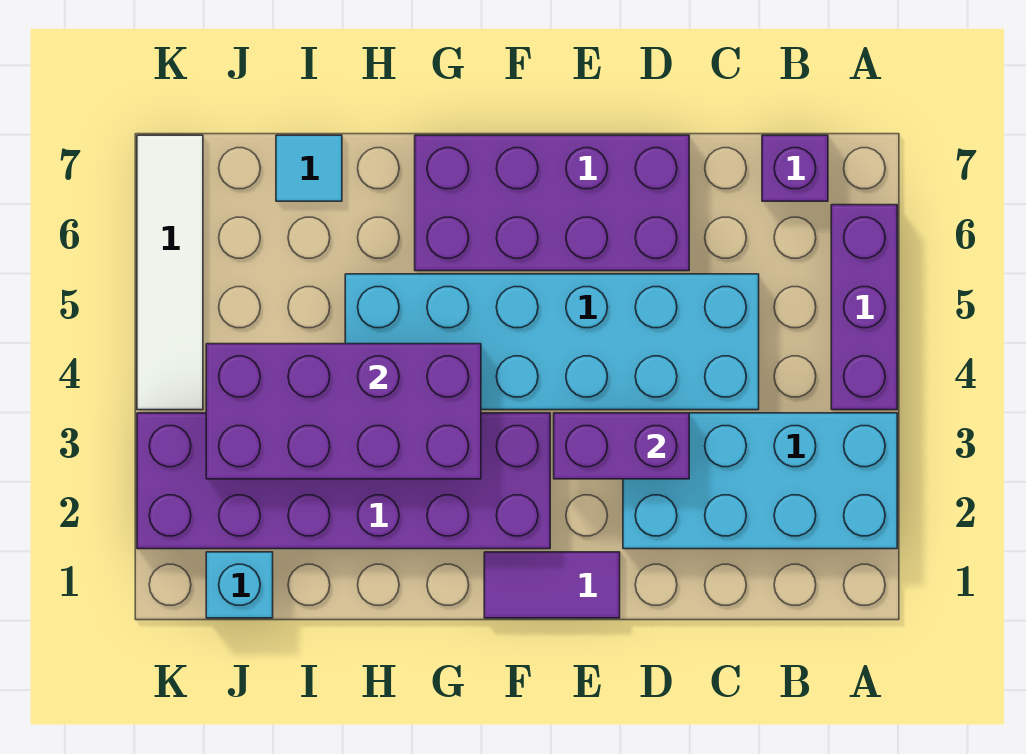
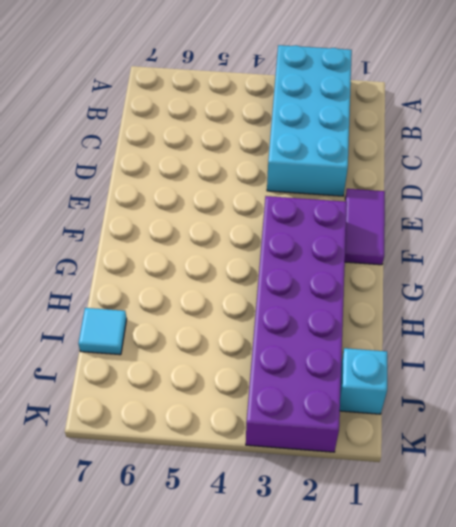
none -> purple 1x3 brick [831,205,897,410]
none -> purple 1x1 brick [762,135,828,201]
none -> cyan 2x6 brick [345,274,759,410]

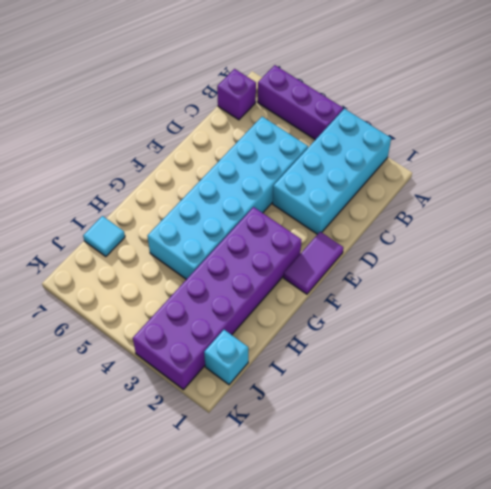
none -> purple 2x4 brick [415,135,689,271]
none -> white 1x4 tile [137,135,203,410]
none -> purple 1x2 brick [554,413,689,479]

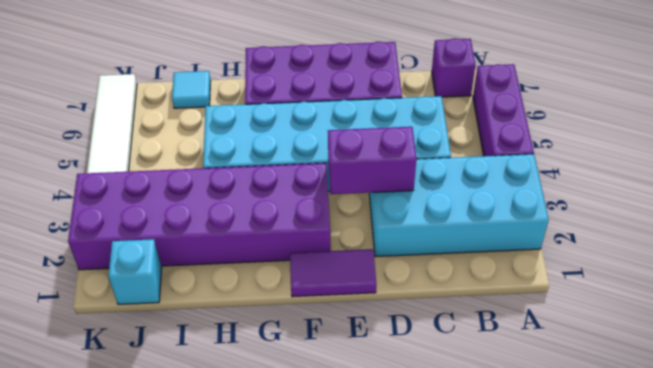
none -> purple 2x4 brick [206,344,481,479]

